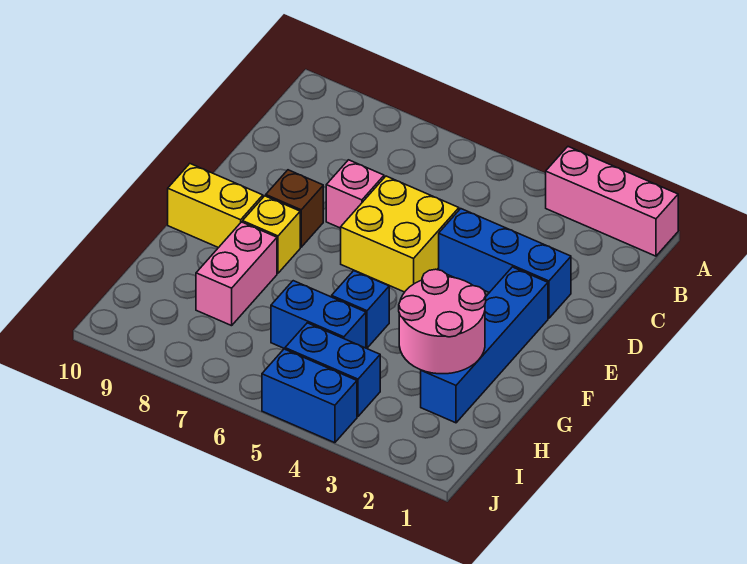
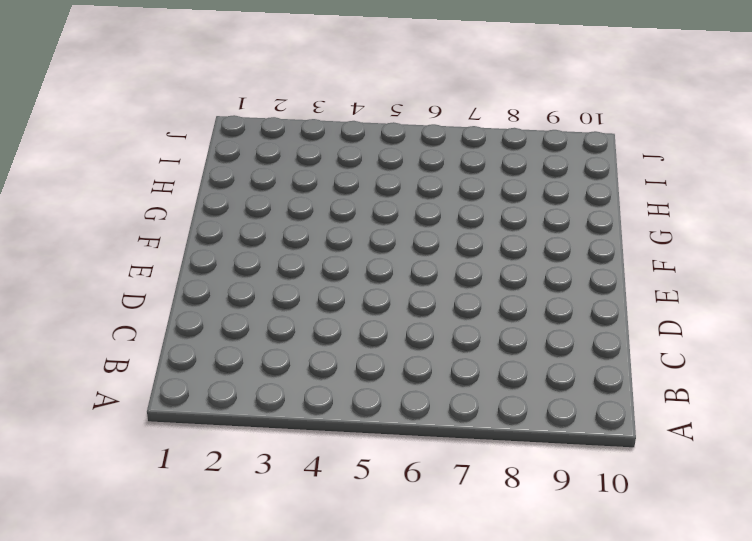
none -> pink 1x3 brick [546,147,678,256]
none -> blue 1x3 brick [439,209,571,318]
none -> yellow 2x2 brick [341,176,459,292]

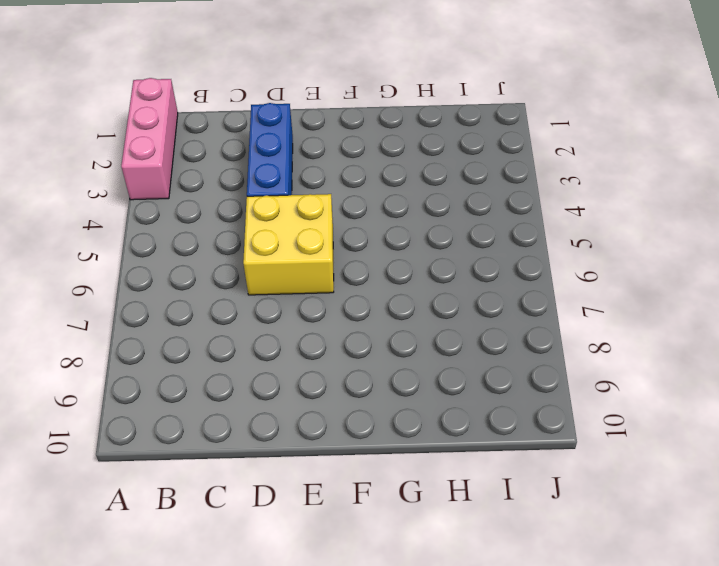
none -> pink 1x1 brick [326,160,384,228]
none -> blue 1x4 brick [421,267,548,423]
none -> brown 1x1 brick [266,170,323,247]

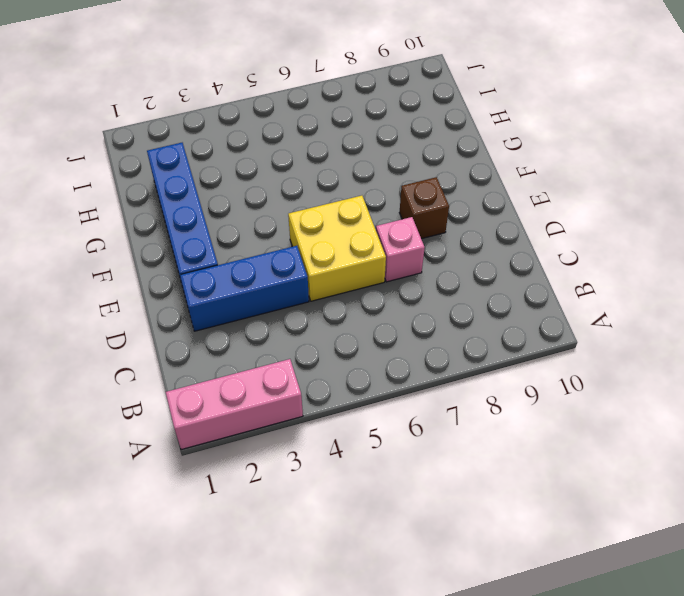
none -> yellow 1x1 brick [243,196,300,273]
none -> yellow 1x2 brick [168,164,263,248]
none -> blue 1x1 brick [332,271,389,348]

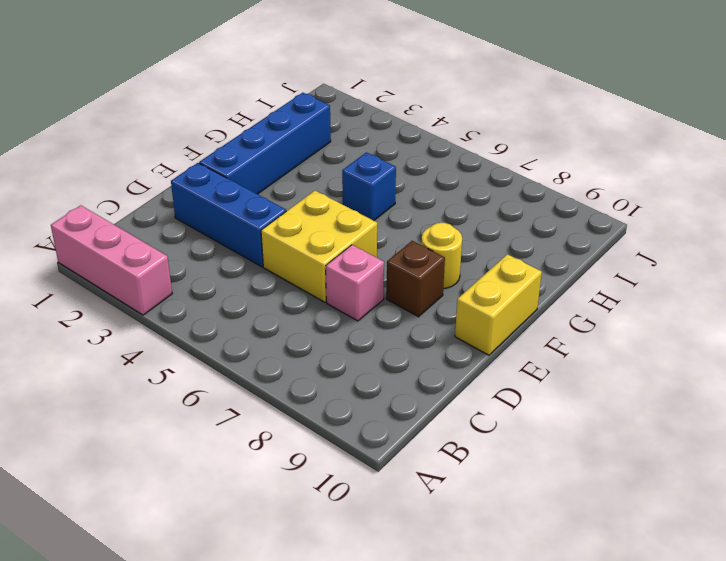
yellow 1x2 brick [455,254,542,355] -> yellow 1x2 brick turned to [168,164,263,248]
yellow 1x1 round brick [421,223,462,288] -> yellow 1x1 brick [243,196,300,273]
none -> pink 1x2 brick [196,222,277,326]
none -> blue 1x2 brick [271,281,366,349]
none -> blue 1x2 brick [285,323,380,416]

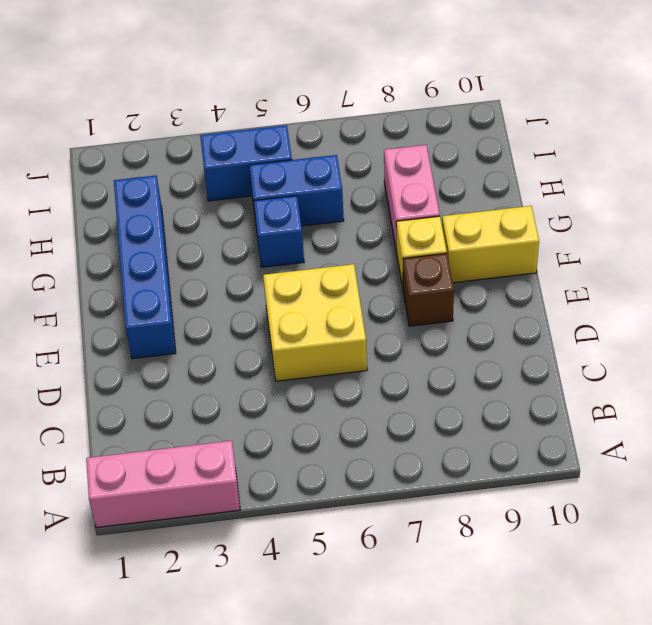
none -> blue 1x3 brick [439,209,571,318]
none -> pink 1x1 brick [326,160,384,228]
none -> blue 1x2 brick [262,349,357,443]

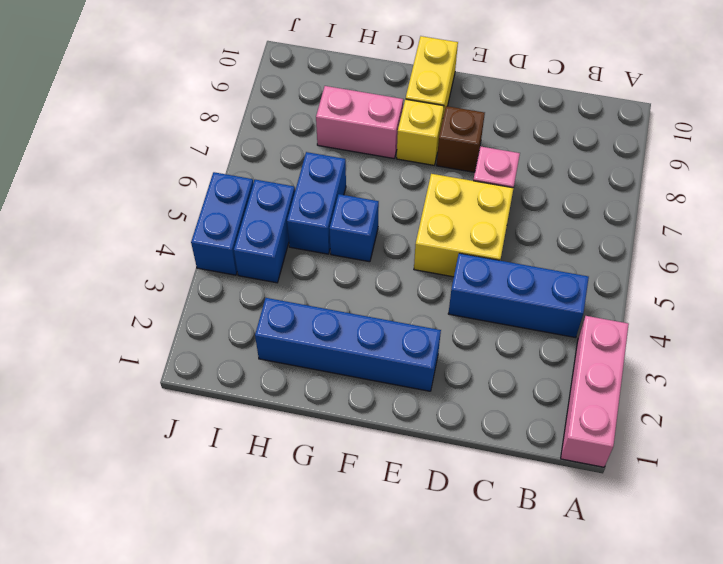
blue 1x3 brick [448,253,589,338] -> blue 1x3 brick turned to [439,209,571,318]
none -> pink 2x2 round brick [399,269,486,374]

